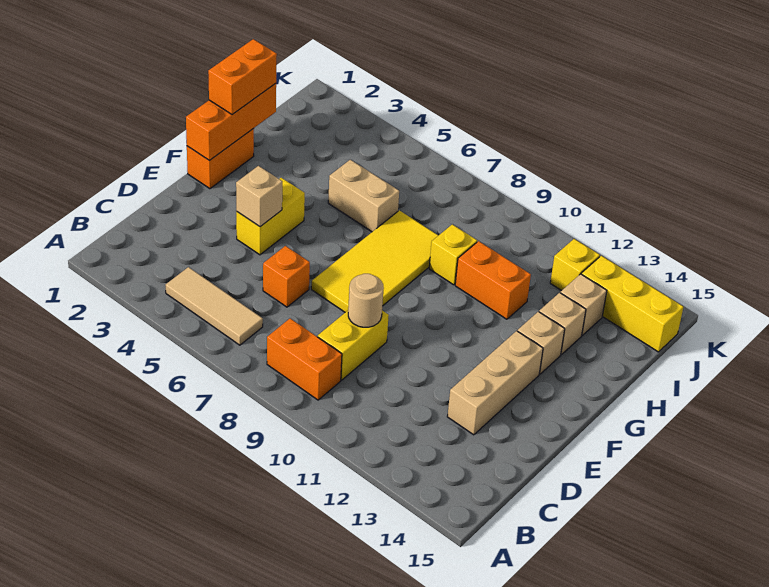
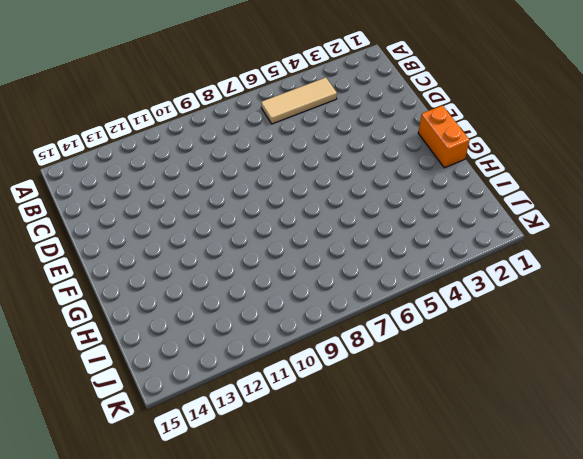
none -> orange 1x2 brick [267,318,342,400]
none -> yellow 1x2 brick [318,311,389,380]
none -> orange 1x1 brick [263,246,310,307]

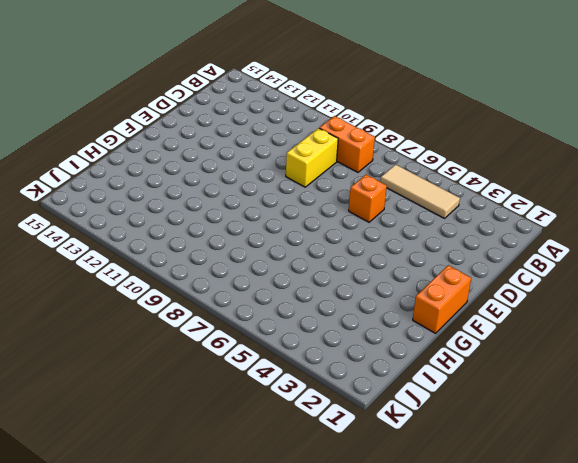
none -> tan 1x3 brick [447,331,543,435]
none -> yellow 1x2 brick [236,178,305,255]
none -> yellow 2x4 tile [311,210,439,312]

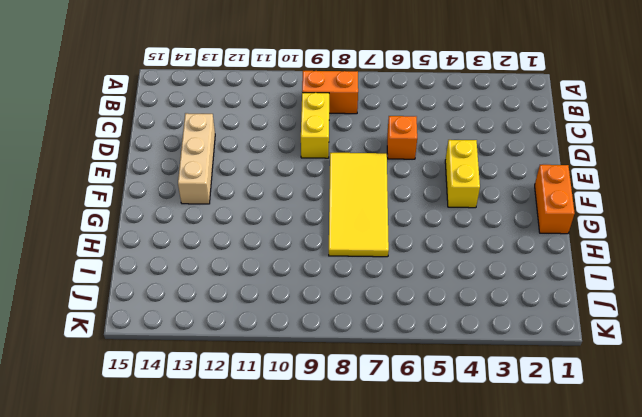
none -> tan 1x3 tile [166,267,263,345]
none -> tan 1x1 brick [518,312,565,374]
none -> tan 1x2 brick [328,160,399,232]

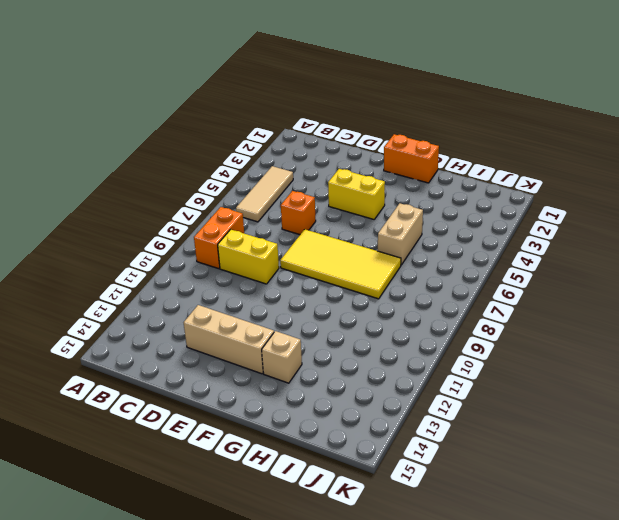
none -> yellow 1x1 brick [429,224,477,285]
none -> orange 1x2 brick [455,241,531,319]
none -> tan 1x1 brick [539,293,586,355]

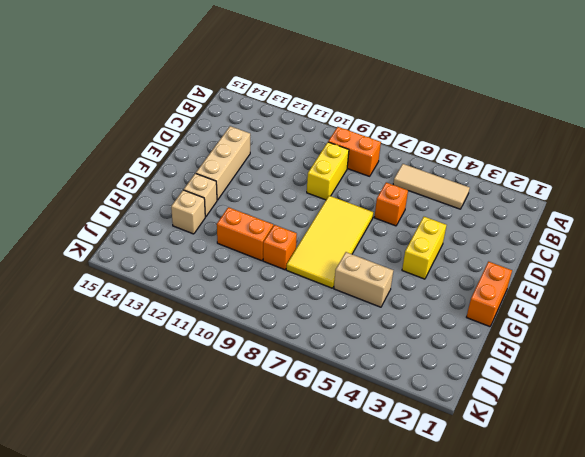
orange 1x1 brick [263,225,297,270] -> yellow 1x1 brick [429,224,477,285]
none -> tan 1x1 brick [560,274,607,335]
none -> yellow 1x1 brick [550,239,600,291]
none -> yellow 1x3 brick [582,256,683,352]

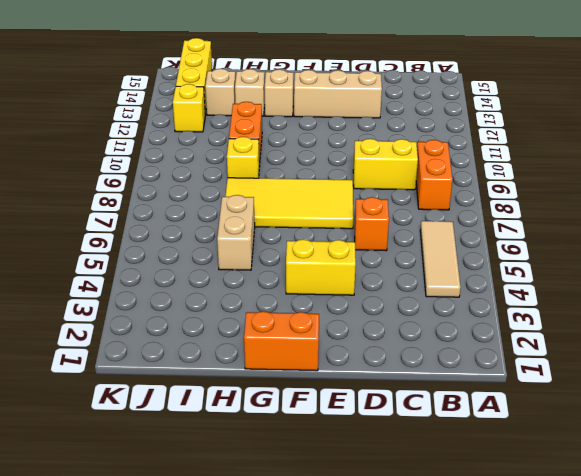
none -> tan 1x1 round brick [348,274,384,327]
none -> tan 1x1 brick [236,166,282,227]
none -> orange 1x3 brick [186,84,276,161]

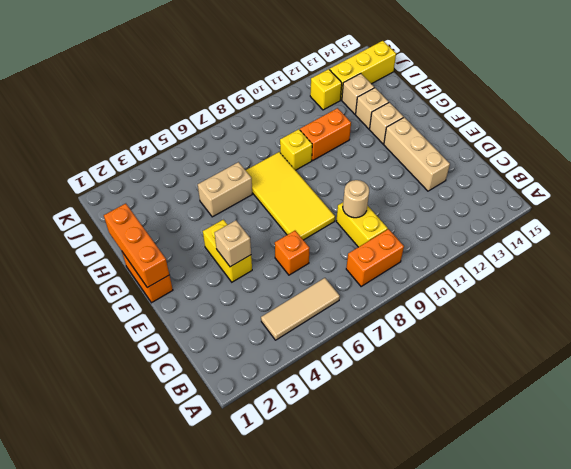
none -> orange 1x2 brick [208,39,277,115]

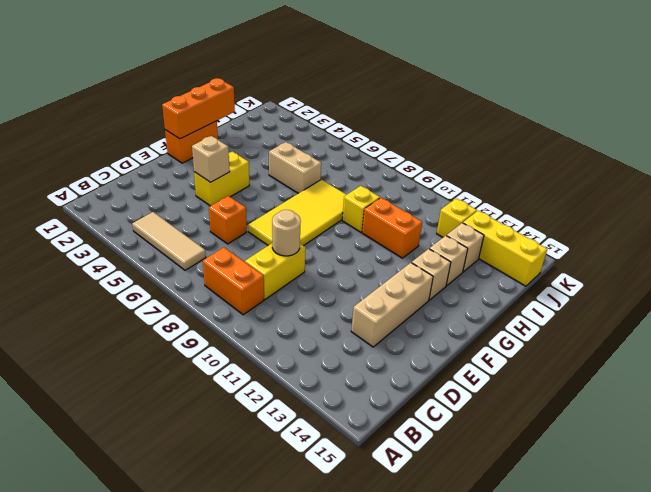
none -> orange 1x2 brick [208,39,277,115]

